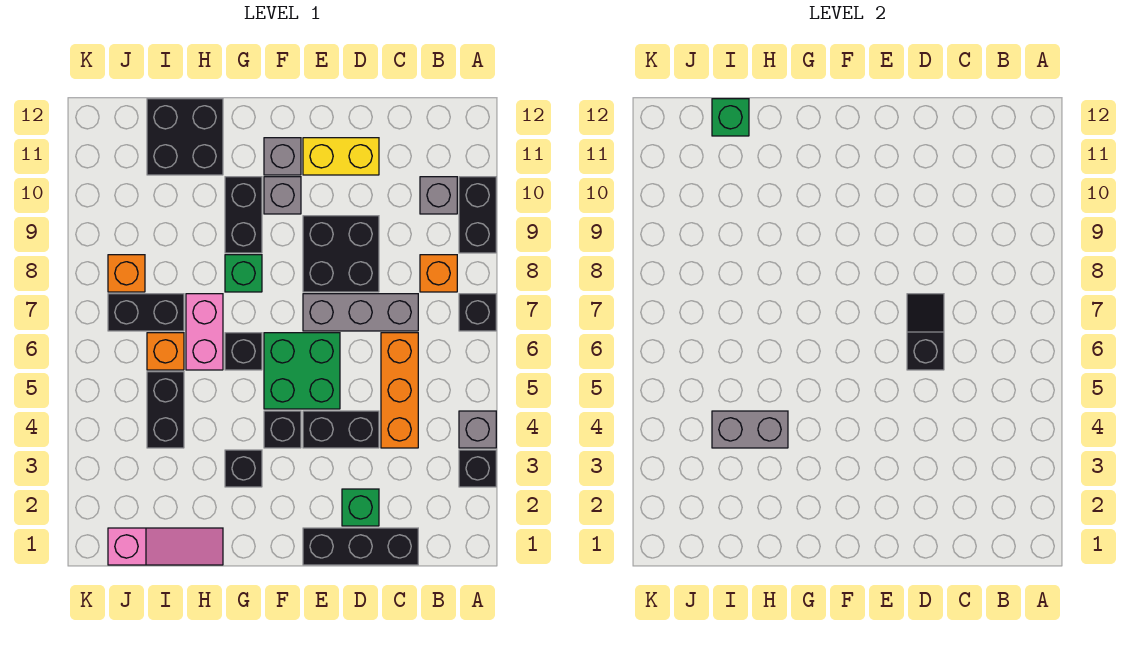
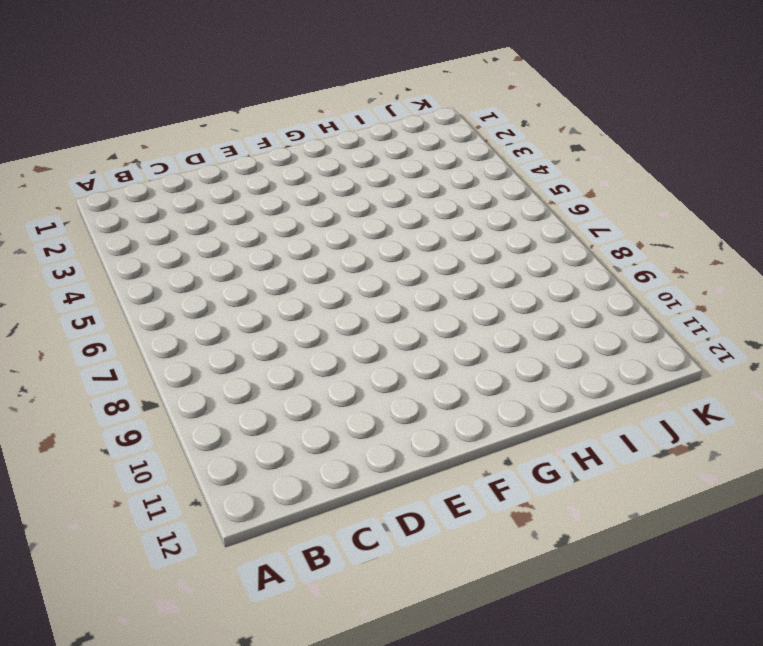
none -> black 1x1 brick [459,450,496,487]
none -> grey 1x1 brick [459,411,496,448]
none -> black 1x1 brick [459,294,496,331]
none -> black 1x2 brick [459,177,496,253]

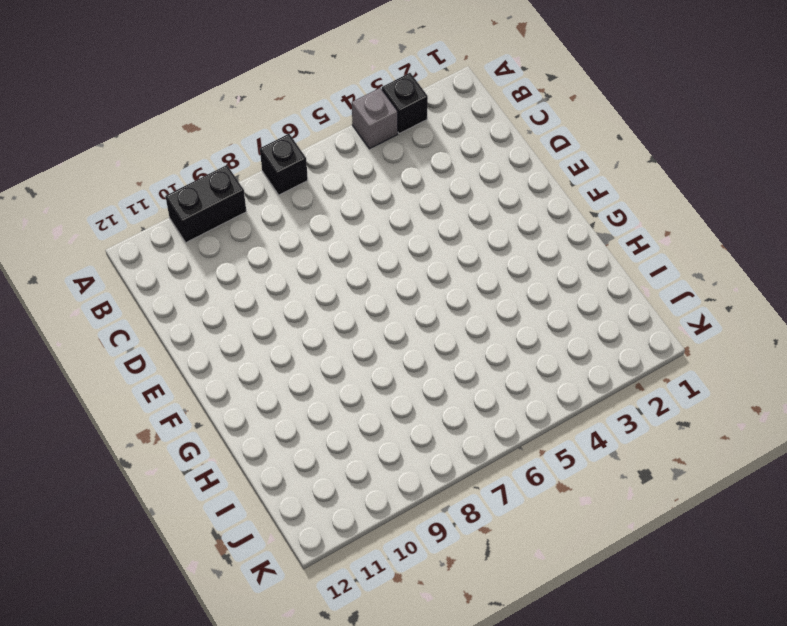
none -> orange 1x1 brick [420,255,457,292]
none -> grey 1x1 brick [420,177,457,214]
none -> black 1x3 brick [303,528,418,565]
none -> orange 1x3 brick [381,333,418,448]

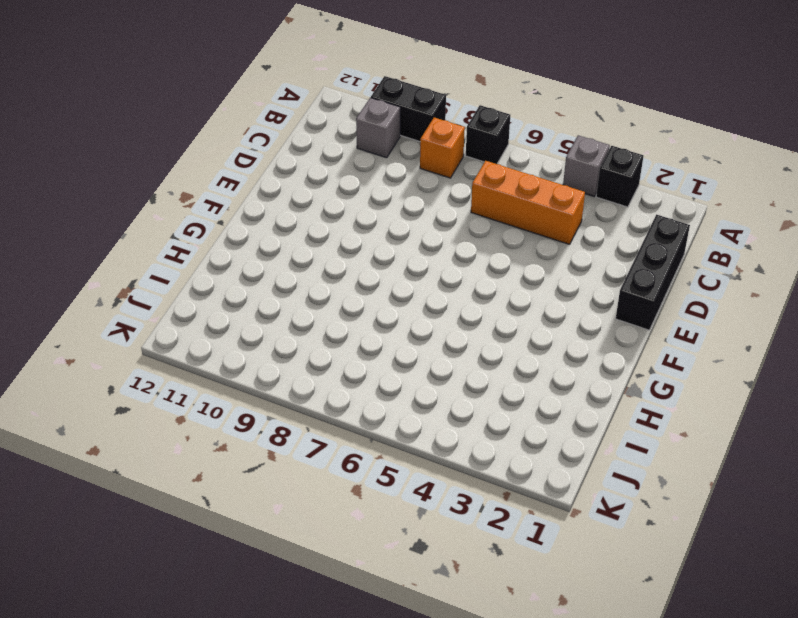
none -> grey 1x3 brick [303,294,418,331]
none -> green 1x1 brick [342,489,379,526]
none -> black 1x2 brick [303,411,379,448]
none -> black 2x2 brick [303,216,379,292]

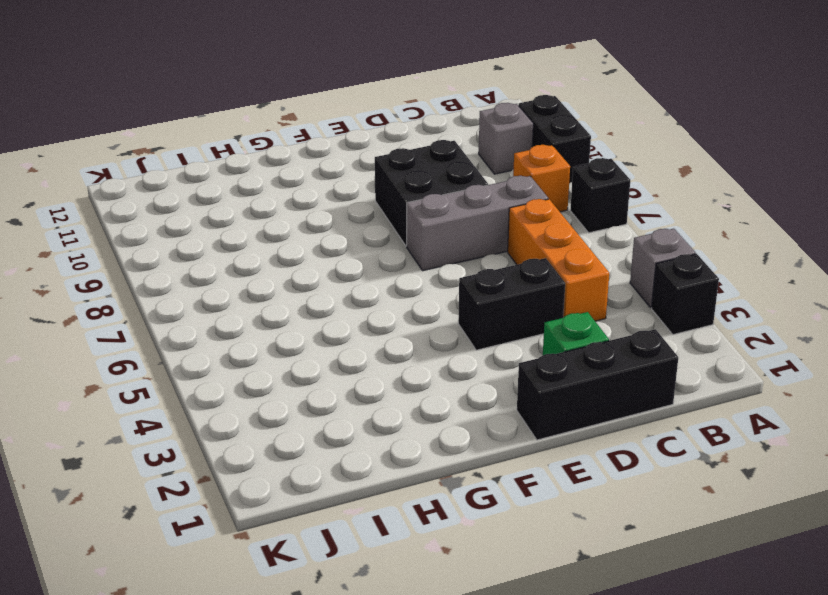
none -> yellow 1x2 brick [303,138,379,175]
none -> green 2x2 brick [264,333,340,409]
none -> black 1x1 brick [264,411,301,448]
none -> grey 1x1 brick [264,177,301,214]

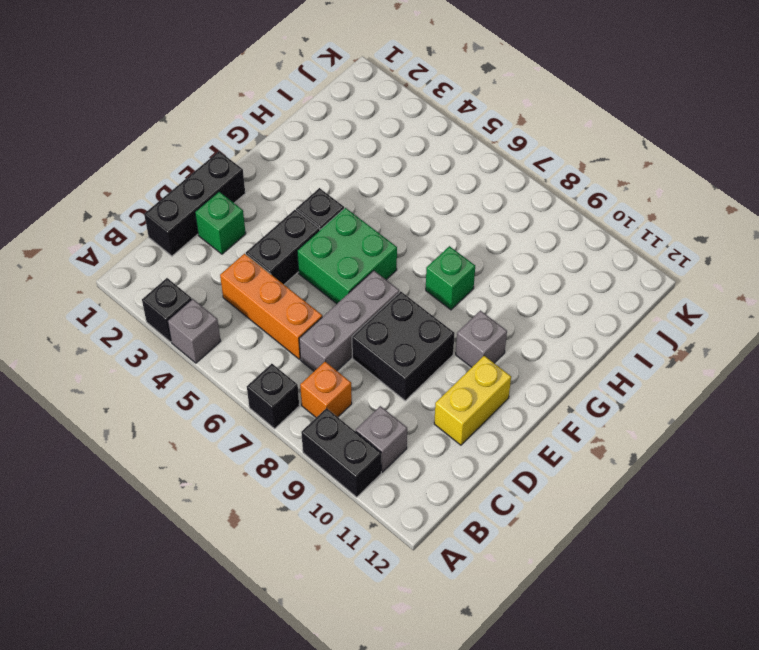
none -> grey 1x1 brick [264,138,301,175]
none -> black 1x1 brick [225,450,262,487]
none -> black 1x1 brick [225,333,262,370]
none -> black 1x2 brick [225,177,262,253]

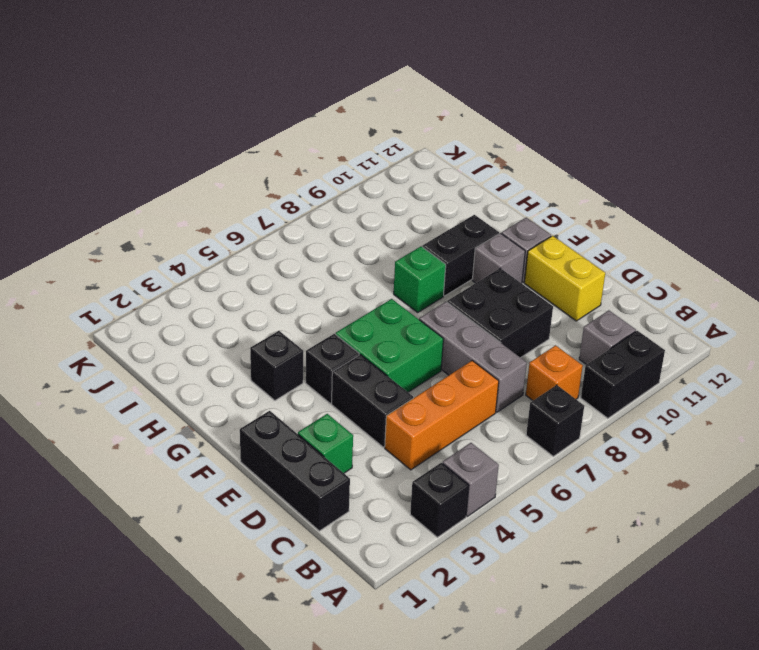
none -> black 1x1 brick [225,333,262,370]
none -> pink 1x3 slope [108,528,223,565]
none -> pink 1x2 brick [186,294,223,370]
none -> black 2x2 brick [147,99,223,175]

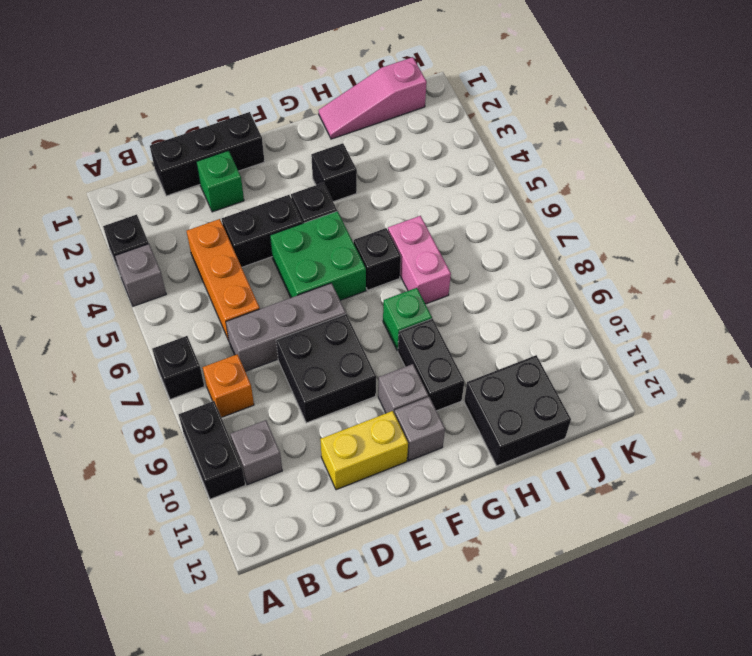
none -> black 1x2 brick [147,372,184,448]
none -> orange 1x1 brick [147,333,184,370]
none -> black 1x2 brick [108,294,184,331]
none -> orange 1x1 brick [108,255,145,292]

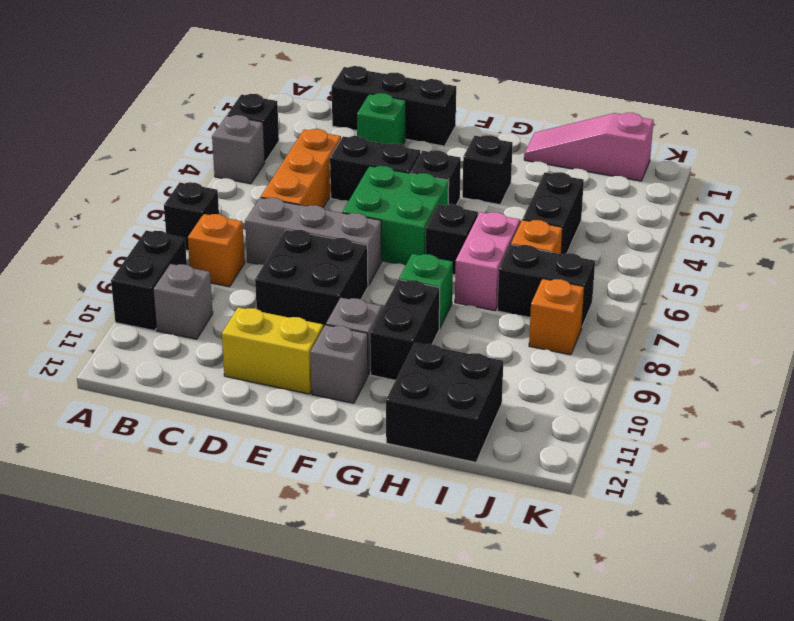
none -> black 1x2 slope [907,294,944,370]
none -> grey 1x2 brick [712,411,788,448]
none -> green 1x1 brick [712,99,749,136]

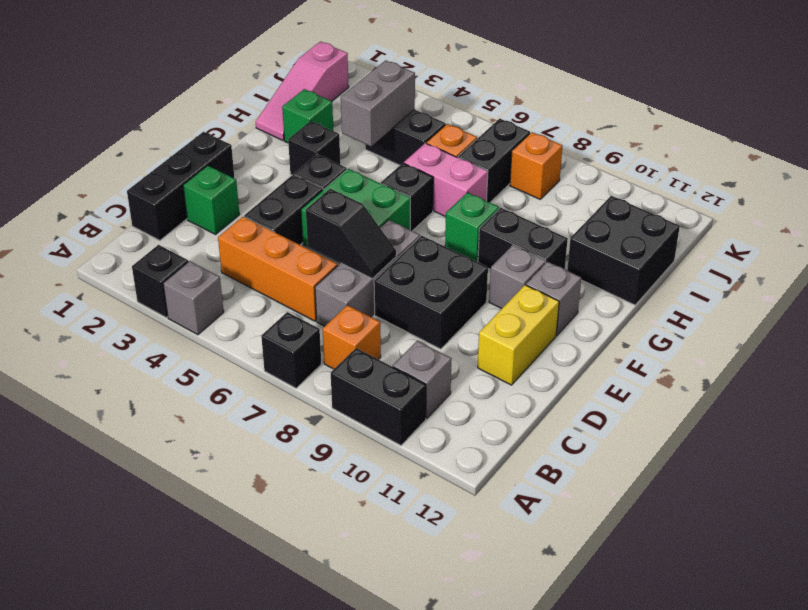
green 1x1 brick [282,89,333,143] -> green 1x1 brick moved to [712,99,749,136]

